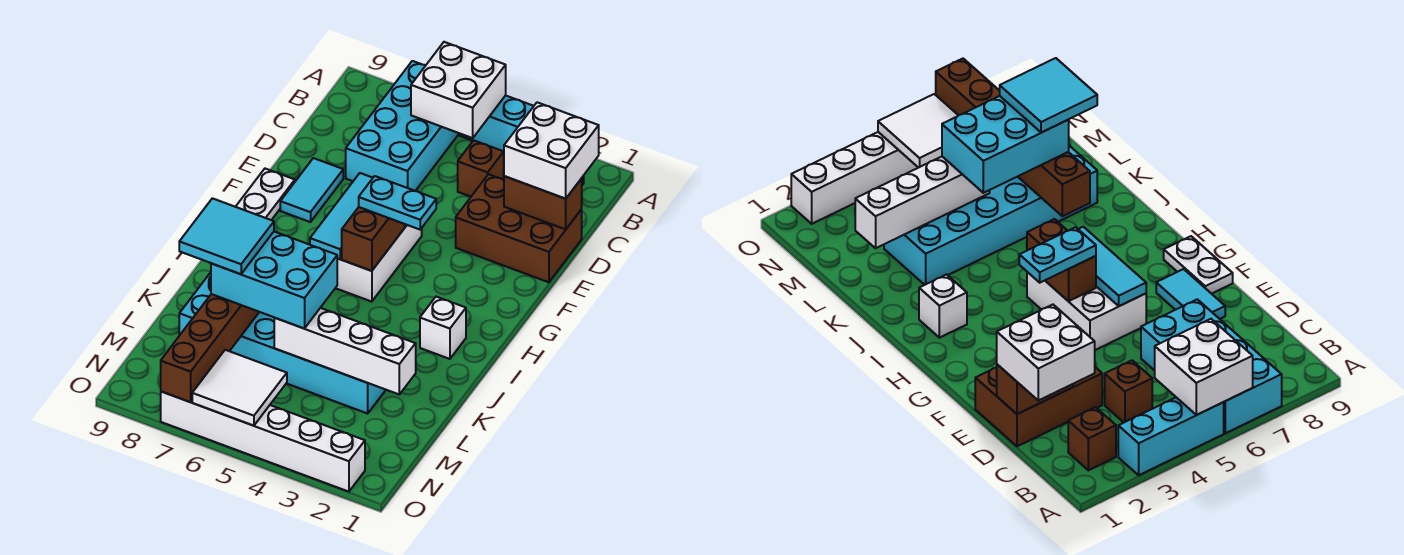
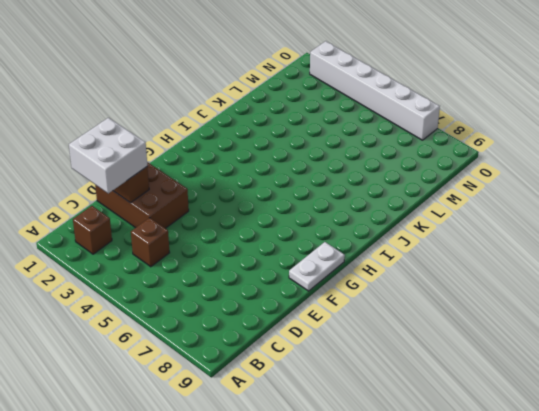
none -> cyan 1x3 brick [460,95,534,152]
none -> cyan 2x4 brick [346,61,459,191]
none -> cyan 1x2 tile [280,158,343,222]

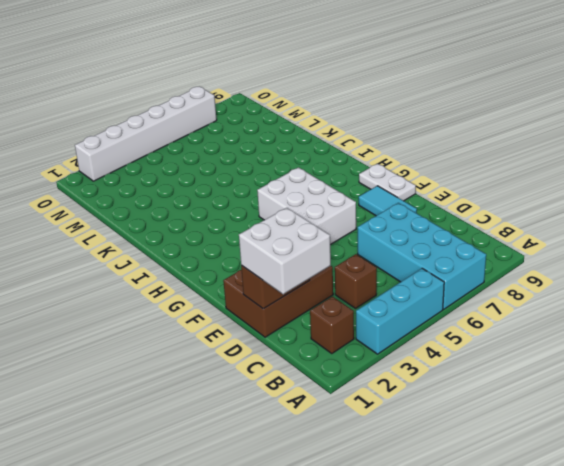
none -> white 1x1 brick [420,297,466,359]
none -> cyan 2x6 brick [179,272,386,413]
none -> white 2x2 brick [411,42,506,138]

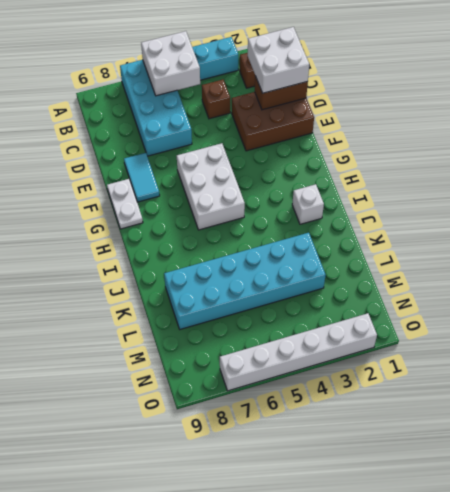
none -> cyan 1x3 tile [310,173,373,259]
none -> brown 1x2 brick [342,207,405,271]
none -> brown 1x6 brick [161,294,259,402]

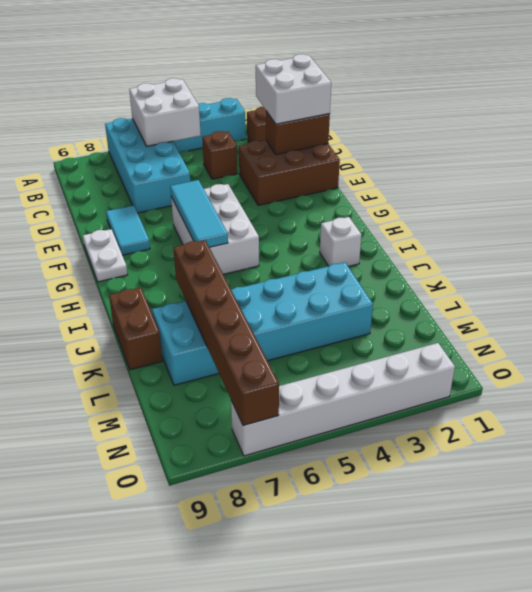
brown 1x2 brick [109,287,162,370] -> brown 1x2 brick moved to [342,207,405,271]
none -> white 1x4 brick [274,308,416,394]
none -> white 2x2 tile [192,350,287,426]
none -> cyan 1x2 plate [359,176,436,230]

